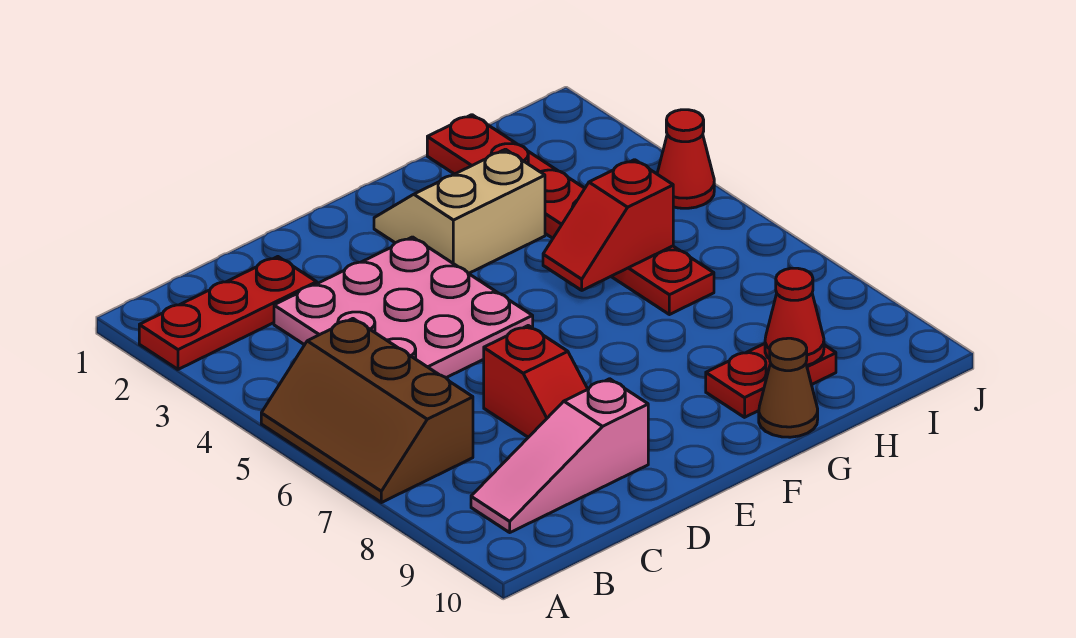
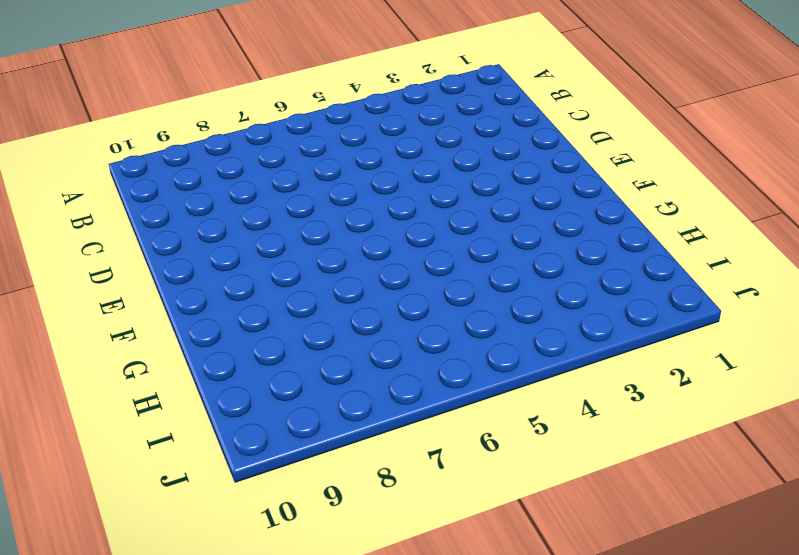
none -> red 1x3 plate [139,257,317,369]
none -> brown 2x3 slope [261,319,473,503]
none -> pink 1x3 slope [471,379,648,532]

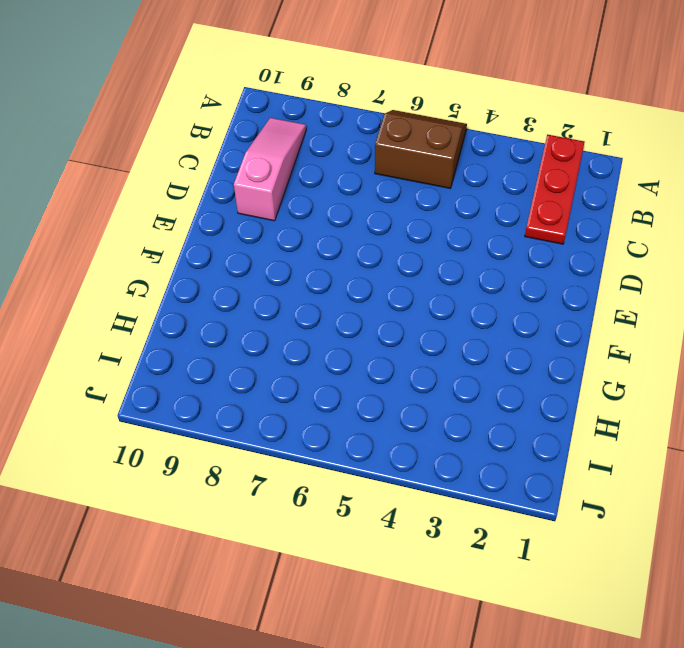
brown 2x2 slope [375,110,467,188] -> brown 2x3 slope [261,319,473,503]
none -> pink 3x3 plate [274,237,533,378]
none -> red 1x2 slope [484,326,588,437]
none -> tan 2x2 slope [374,149,545,274]

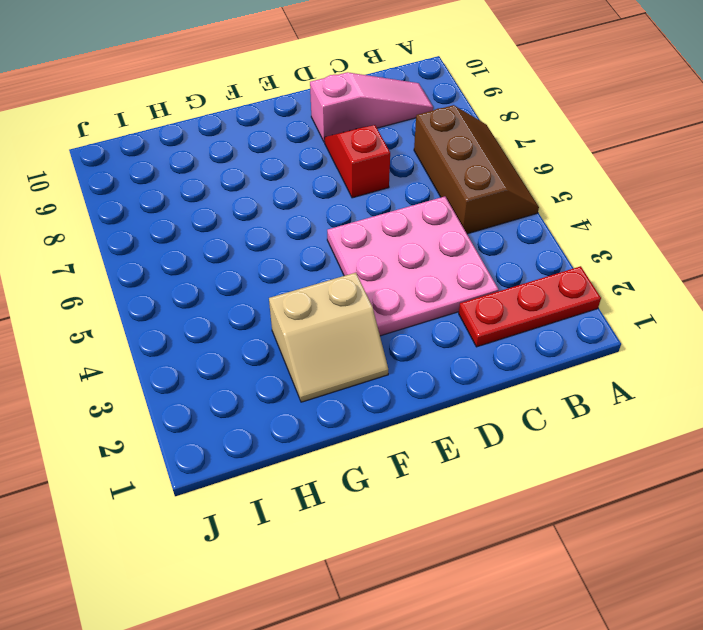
none -> red 1x2 plate [706,344,836,417]
none -> brown 1x1 cone [759,338,818,437]
none -> red 1x6 plate [427,115,714,315]

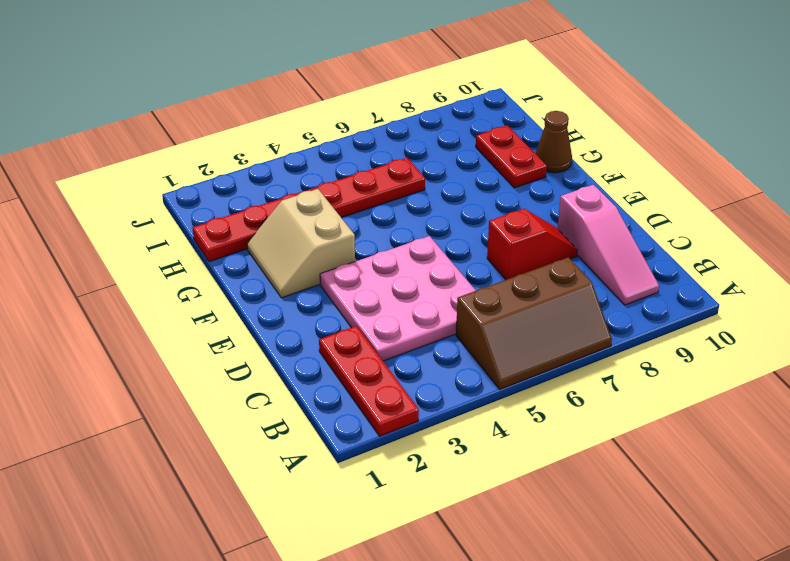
none -> red 1x1 cone [657,110,714,208]
none -> red 1x2 slope [543,160,673,290]
none -> red 1x1 cone [765,268,824,365]

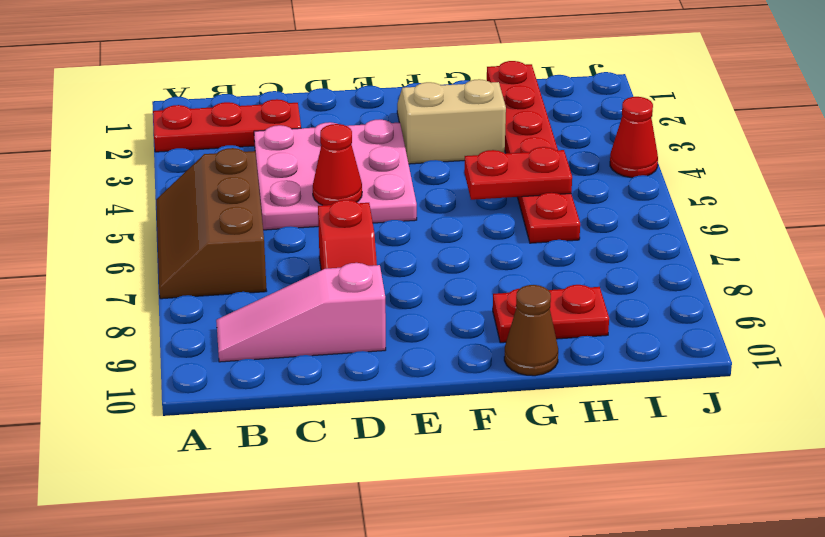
red 1x1 cone [313,124,362,205] -> red 1x1 cone moved to [765,268,824,365]
red 1x2 plate [464,147,572,200] -> red 1x2 slope [543,160,673,290]

